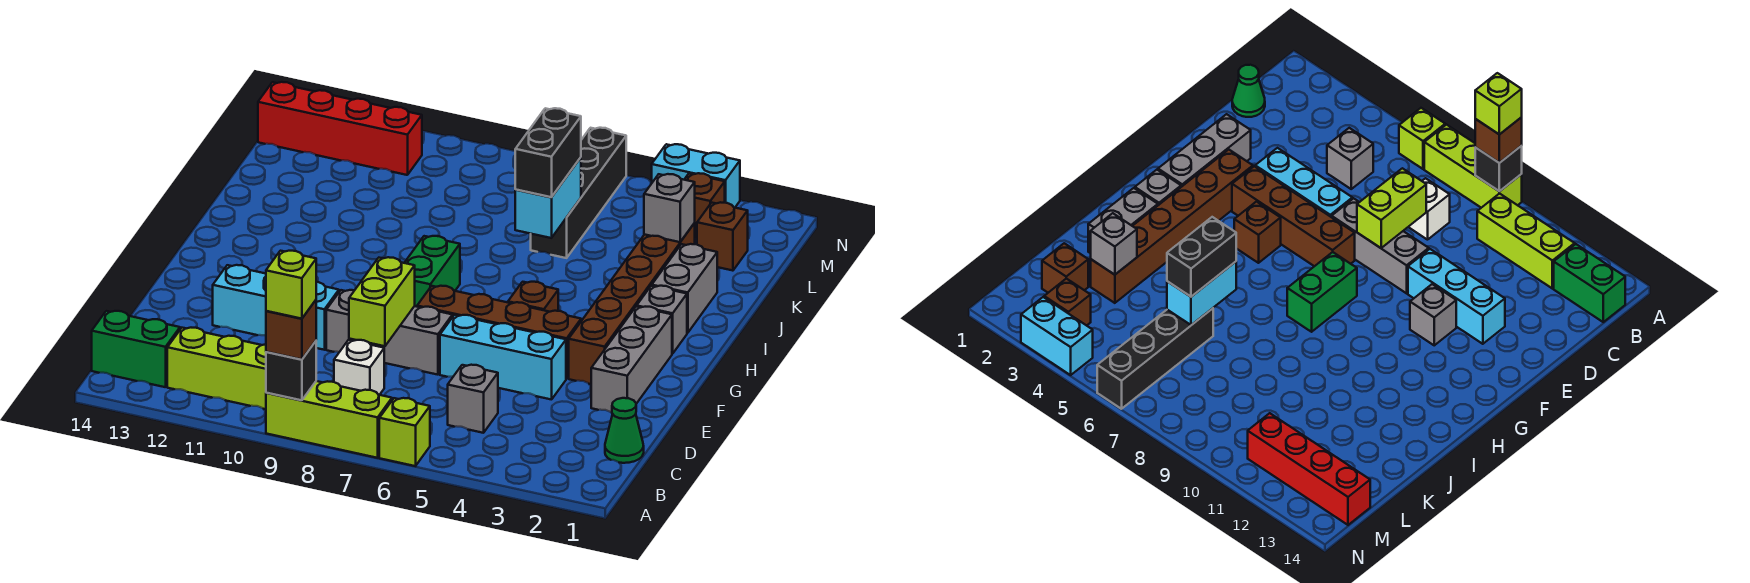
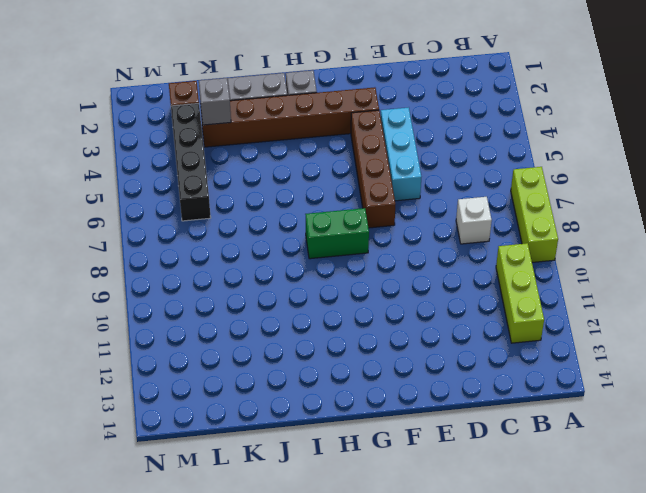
black 1x4 brick [171,104,211,221] -> black 1x4 brick turned to [531,128,626,258]
none -> lime 1x1 brick [379,398,430,466]
none -> green 1x2 brick [92,311,180,387]
none -> green 1x1 cone [605,398,644,463]
none -> grey 1x1 brick [448,365,498,433]

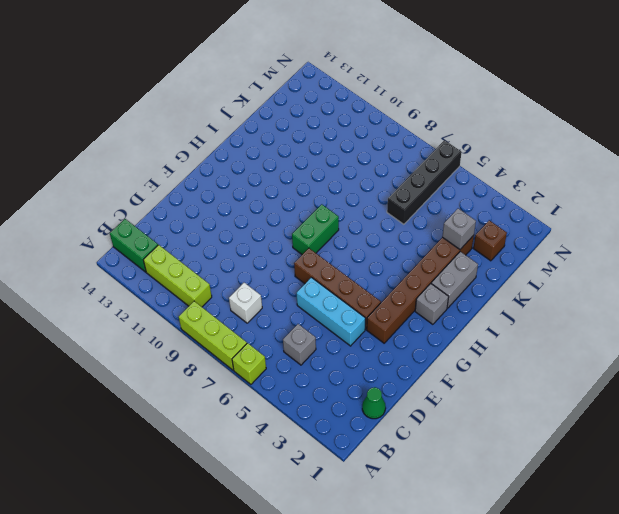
none -> grey 1x3 brick [591,307,672,413]
none -> grey 1x3 brick [326,290,452,375]
none -> cyan 1x3 brick [213,265,339,350]
none -> grey 1x1 brick [1410,284,1456,345]

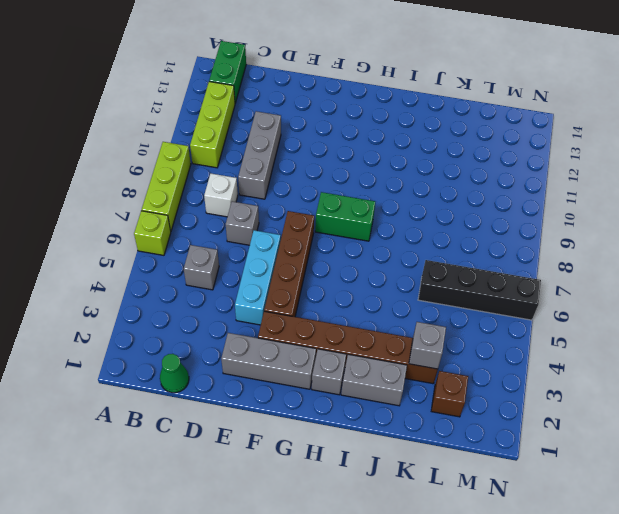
grey 1x1 brick [226,201,259,245] -> grey 1x1 brick moved to [1410,284,1456,345]
grey 1x3 brick [238,111,281,199] -> grey 1x3 brick moved to [326,290,452,375]
none -> cyan 1x3 brick [213,265,339,350]
none -> brown 1x1 brick [508,282,558,312]
none -> brown 1x1 brick [684,173,725,239]
none -> red 1x4 brick [258,82,422,175]

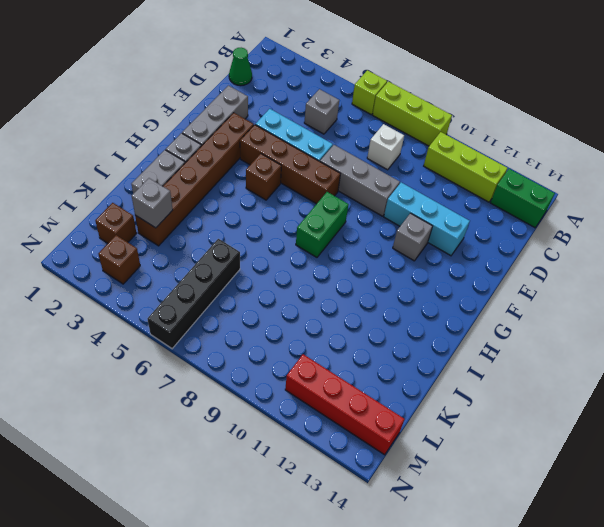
none -> cyan 1x2 brick [652,144,740,208]
none -> black 1x1 brick [266,341,316,400]
none -> lime 1x2 brick [349,257,415,346]
none -> cyan 1x2 brick [515,158,581,238]

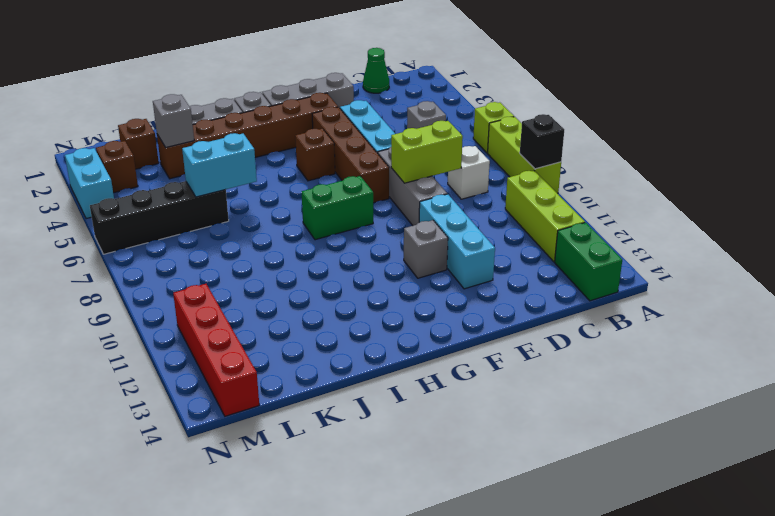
none -> brown 1x1 brick [266,300,316,360]
none -> black 1x2 brick [515,108,581,197]
none -> lime 1x1 brick [266,251,316,319]

